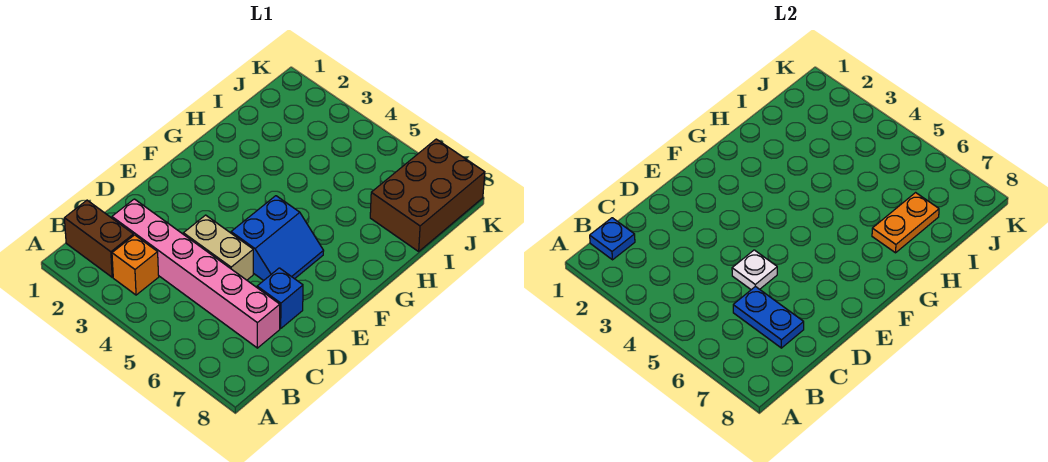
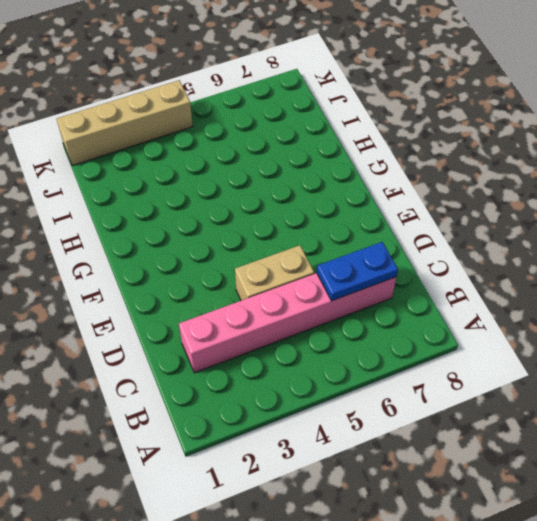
tan 1x4 brick [57,80,193,166] -> none
none -> brown 1x2 brick [64,200,134,277]
none -> orange 1x1 brick [112,235,159,295]

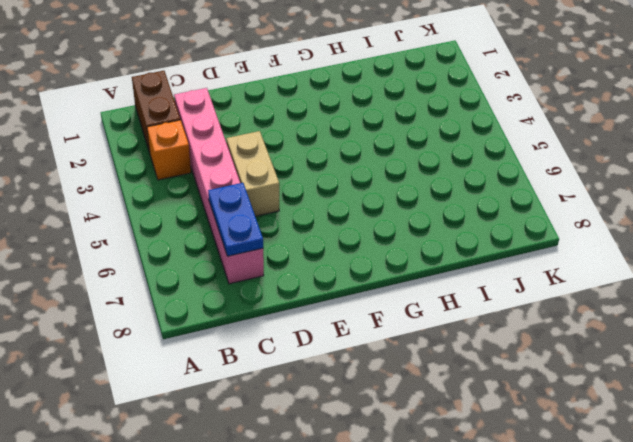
none -> blue 1x1 brick [257,268,303,328]
none -> blue 2x2 slope [231,196,323,281]

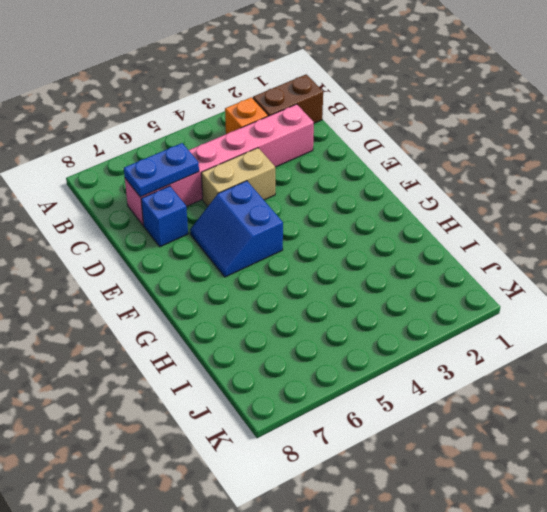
none -> brown 2x3 brick [370,139,485,251]
none -> blue 1x1 plate [590,218,635,260]

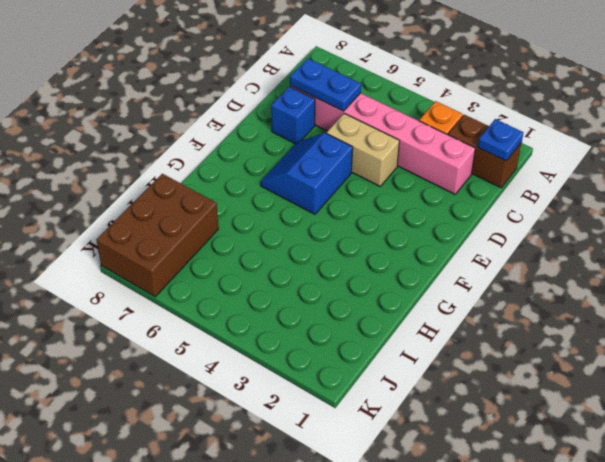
none -> white 1x1 plate [732,250,777,290]
none -> orange 1x2 plate [872,193,939,253]

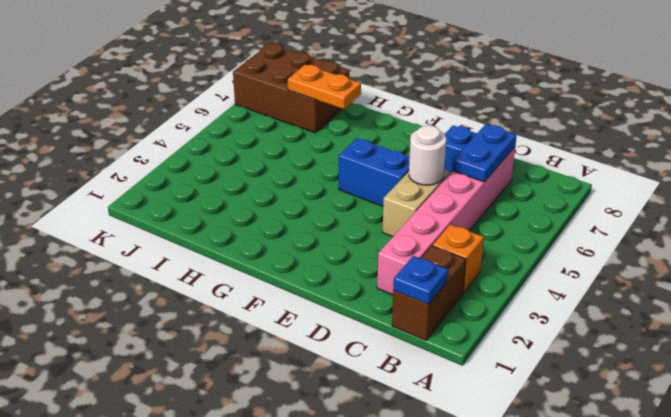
white 1x1 round brick [409,125,446,185] -> white 1x1 plate [732,250,777,290]

